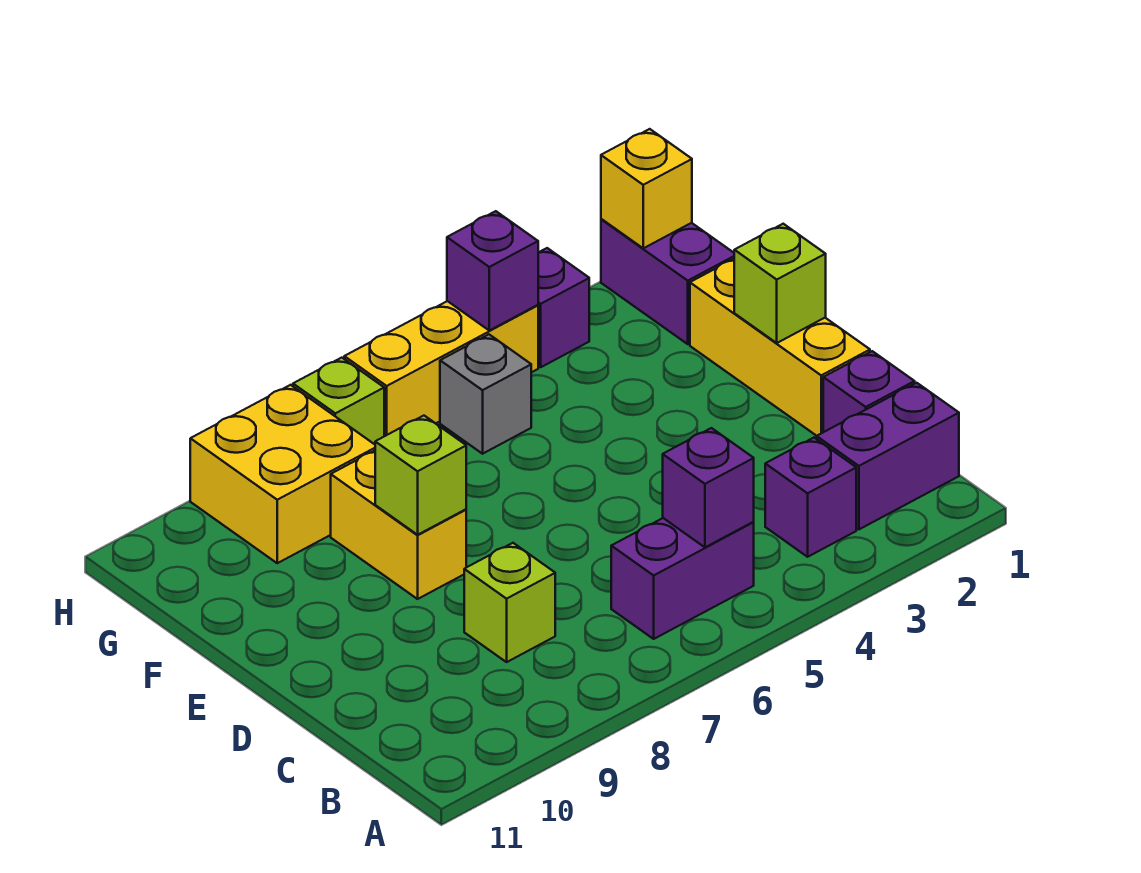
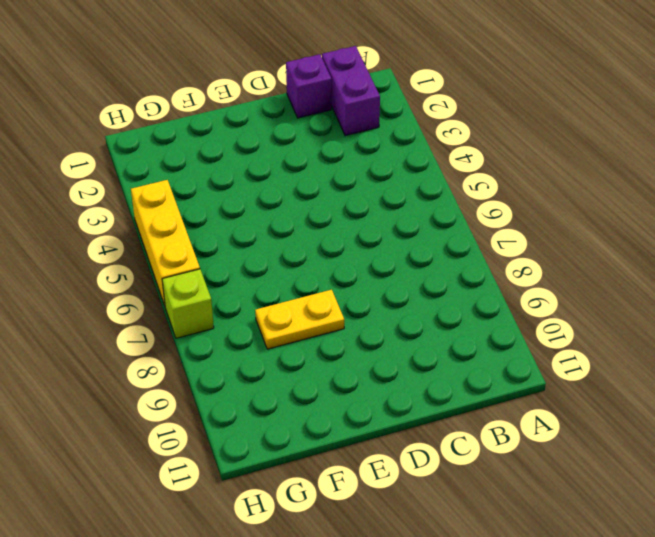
yellow 1x2 plate [255,290,344,349] -> yellow 1x2 brick [331,451,466,599]
none -> purple 1x1 brick [765,438,856,557]
none -> purple 1x2 brick [611,518,754,639]
none -> lime 1x1 brick [464,543,555,662]

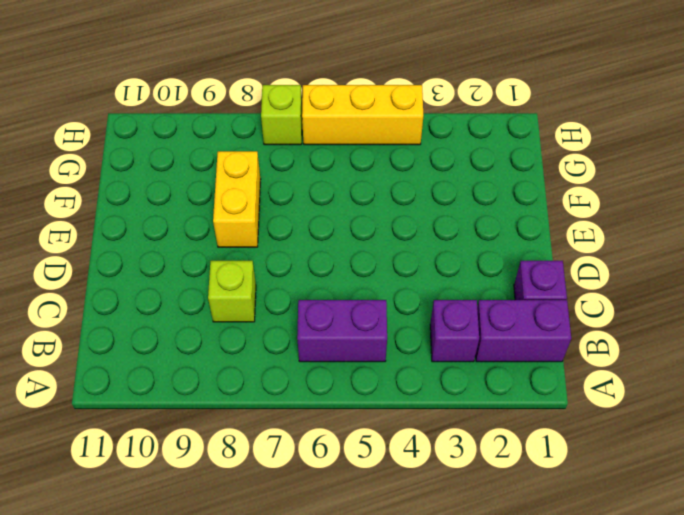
none -> yellow 1x3 brick [690,259,870,436]
none -> purple 1x2 brick [601,219,734,344]
none -> grey 1x1 brick [440,334,531,454]

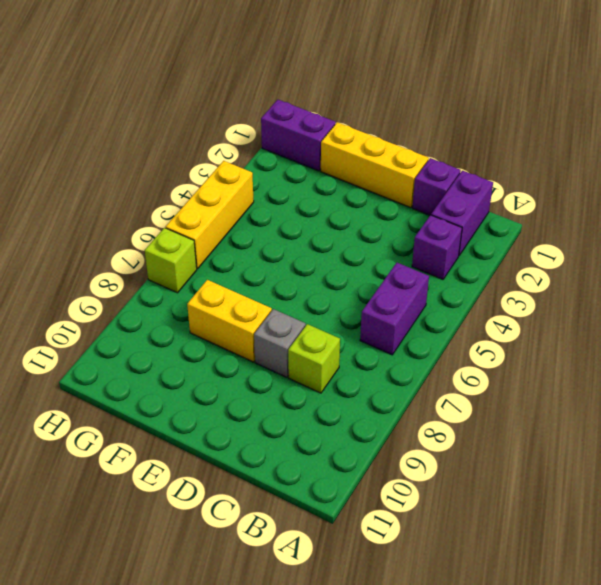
grey 1x1 brick [254,309,306,377] -> grey 1x1 brick moved to [440,334,531,454]
none -> yellow 2x2 brick [190,385,375,563]
none -> purple 1x1 brick [538,248,589,367]
none -> purple 1x1 brick [663,428,754,547]

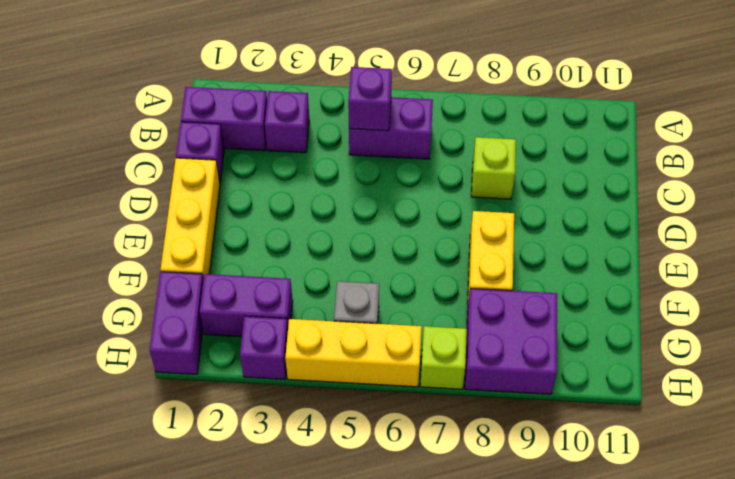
purple 1x2 brick [200,274,293,337] -> none
purple 2x2 brick [465,289,557,394] -> yellow 2x2 brick [190,385,375,563]
none -> lime 1x1 brick [734,224,826,343]
none -> lime 1x1 brick [375,416,466,535]
none -> yellow 1x1 brick [601,129,692,248]

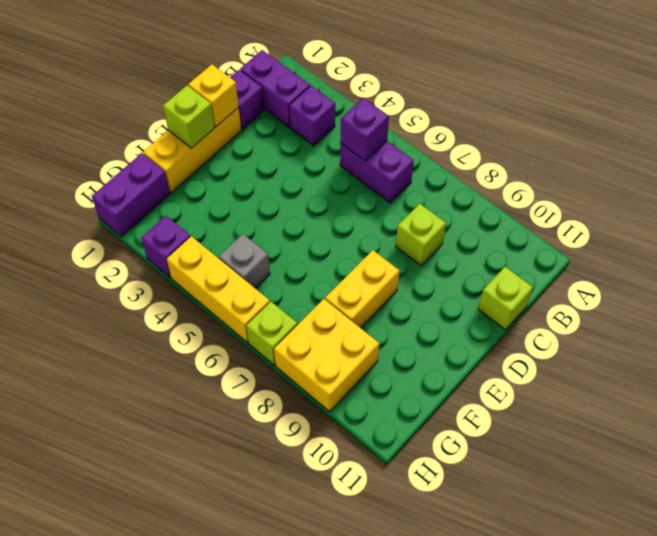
lime 1x1 brick [478,267,533,330] -> lime 1x1 brick moved to [375,416,466,535]
yellow 1x1 brick [188,65,239,127] -> yellow 1x1 brick moved to [601,129,692,248]
none -> purple 1x1 brick [447,211,539,330]

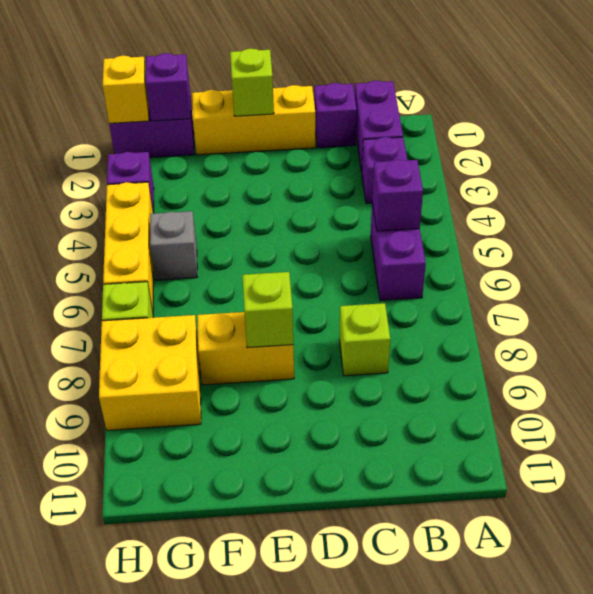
purple 1x1 brick [146,53,191,121] -> purple 1x1 brick moved to [447,211,539,330]

